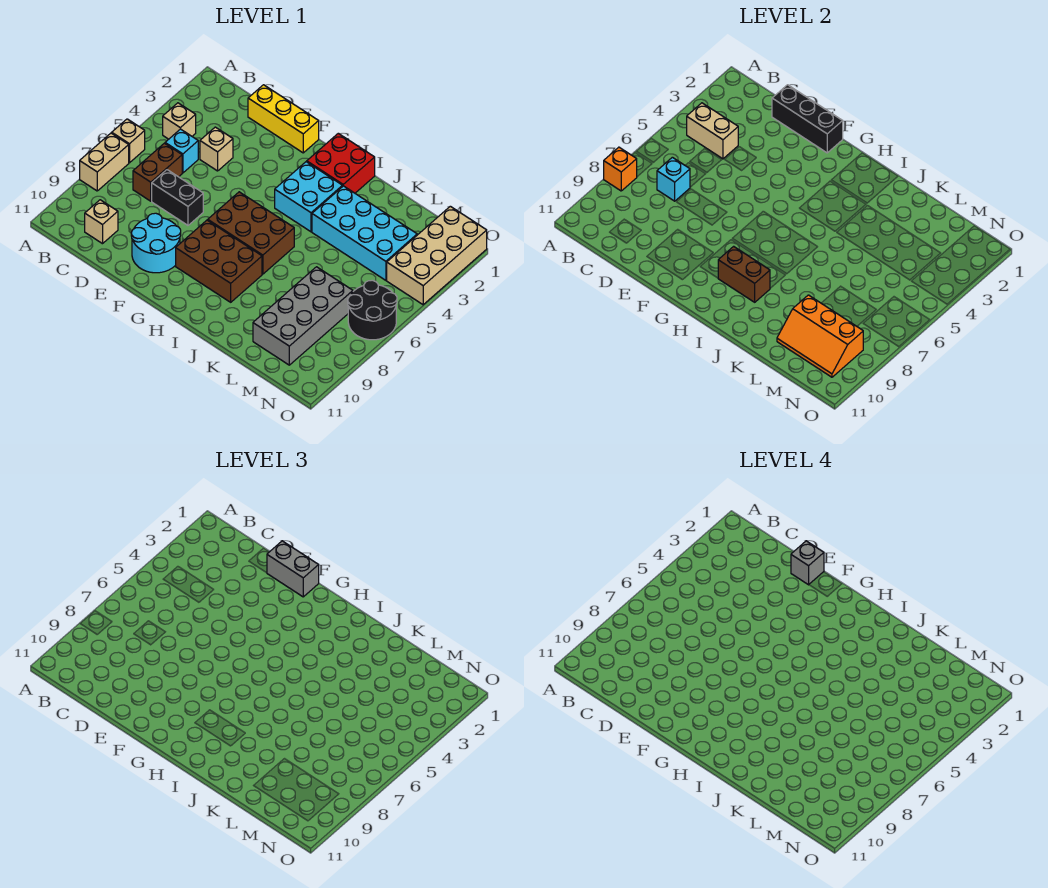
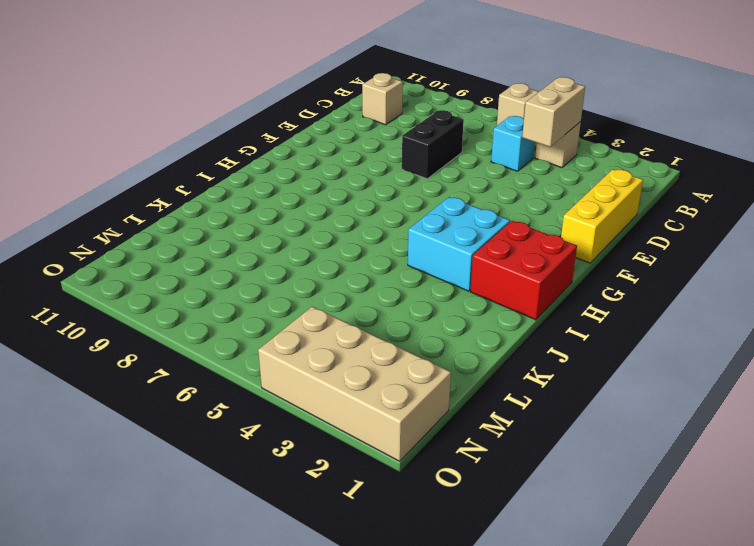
none -> tan 1x2 brick [80,133,129,191]
none -> brown 1x2 brick [133,143,182,201]
none -> tan 1x1 brick [200,127,233,171]

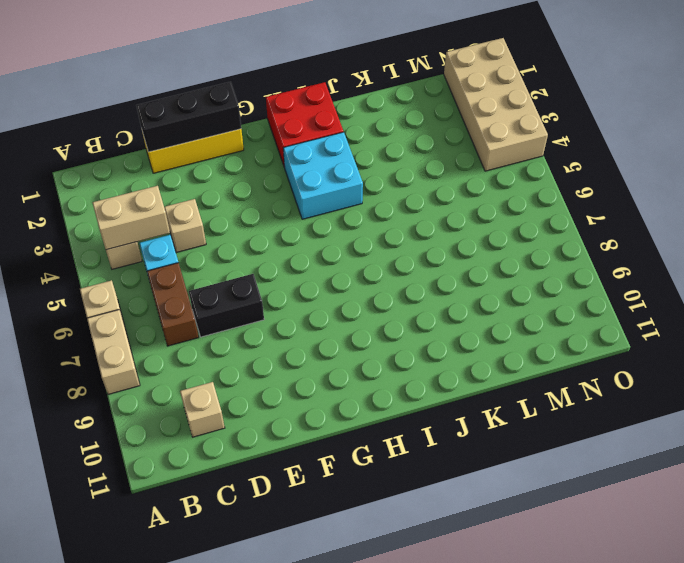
none -> cyan 2x2 round brick [131,213,181,273]
none -> brown 2x3 brick [208,192,294,274]
none -> brown 2x3 brick [176,220,262,302]

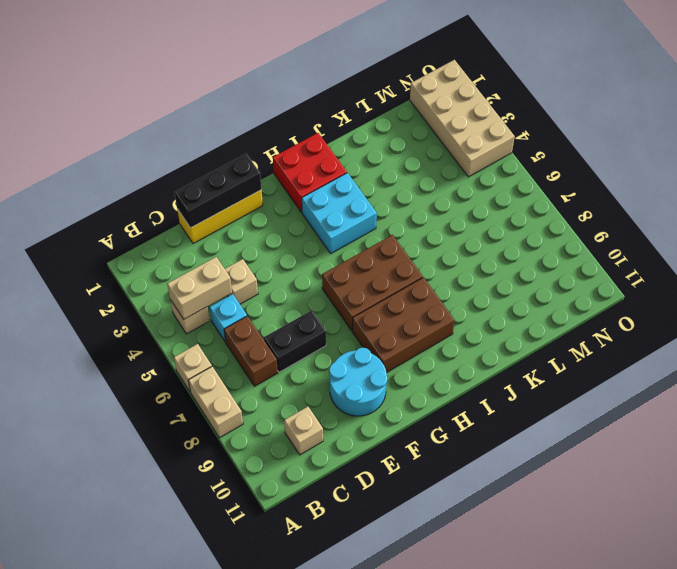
none -> cyan 2x4 brick [312,186,417,280]
none -> grey 2x4 brick [253,267,353,365]
none -> black 2x2 round brick [348,280,397,340]

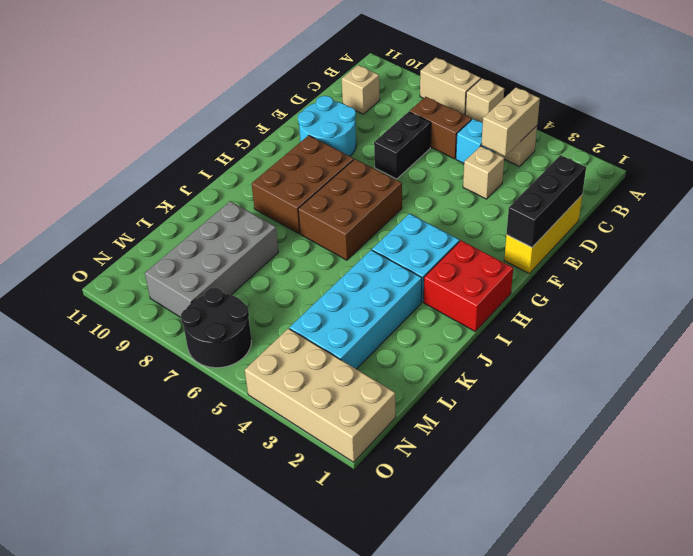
grey 2x4 brick [145,201,278,317] -> grey 2x4 brick turned to [253,267,353,365]
none -> orange 1x1 brick [604,147,637,191]
none -> cyan 1x1 brick [657,157,690,201]
none -> brown 1x2 brick [718,246,770,302]

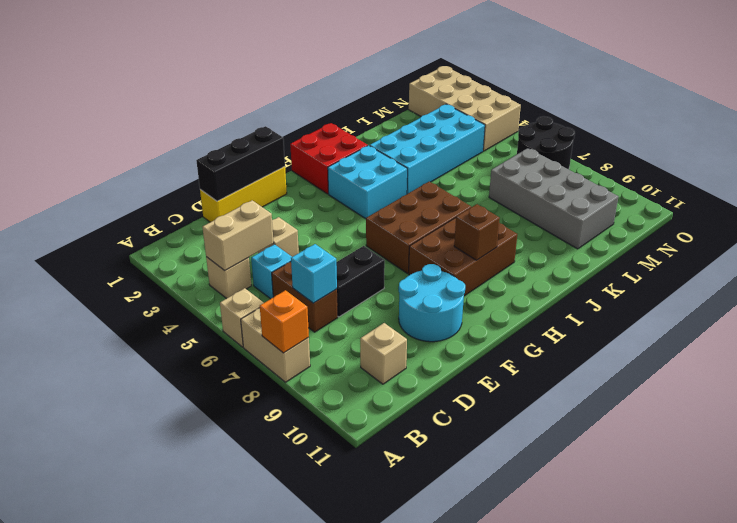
brown 1x1 brick [454,204,500,260] -> brown 1x2 brick [718,246,770,302]
none -> orange 2x3 slope [777,295,863,377]
none -> grey 1x2 brick [267,541,319,597]
none -> grey 1x1 brick [791,541,824,585]

